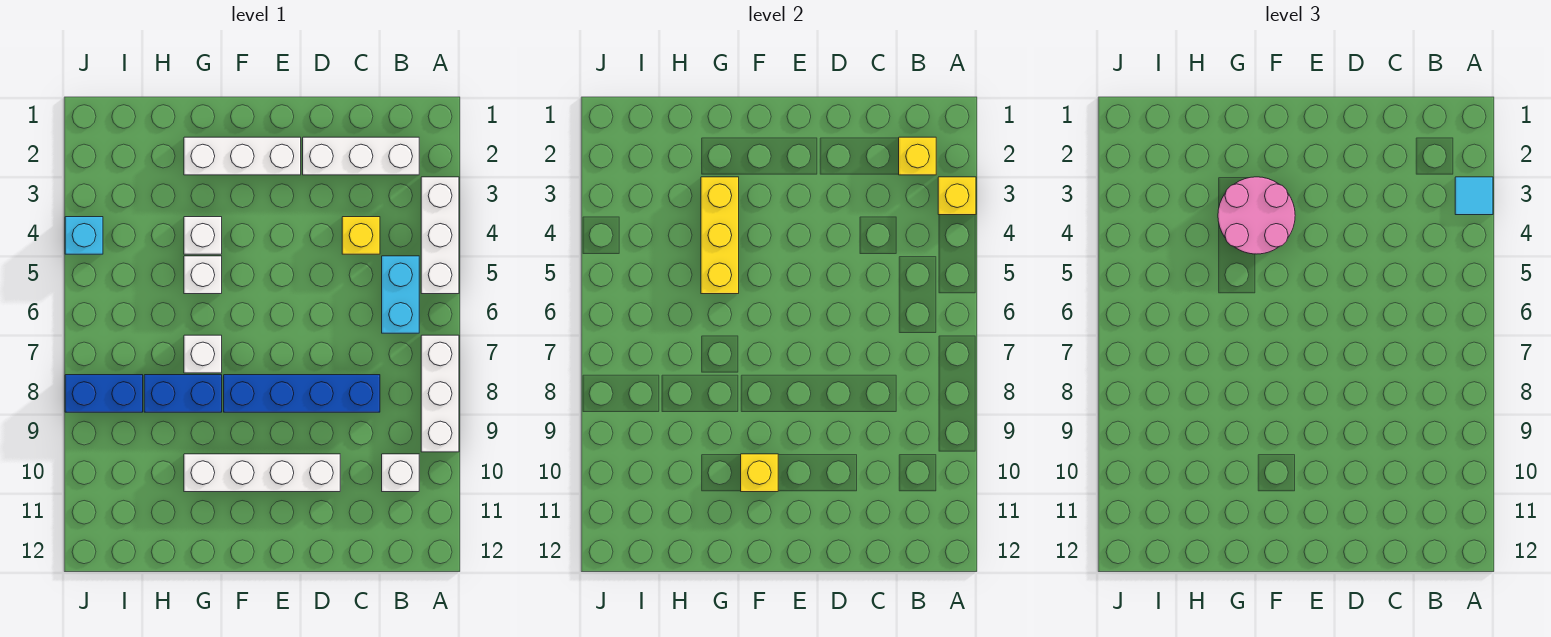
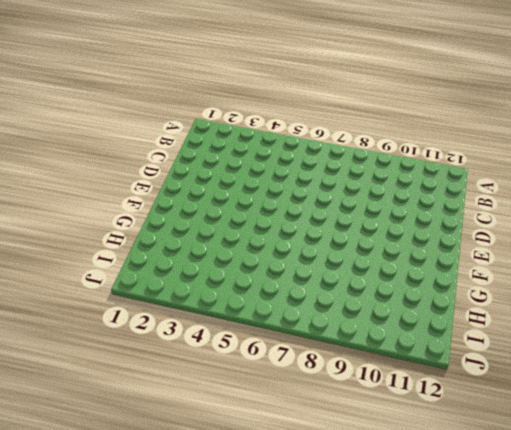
none -> white 1x3 brick [421,177,459,294]
none -> white 1x3 brick [421,335,459,452]
none -> white 1x3 brick [303,137,419,175]

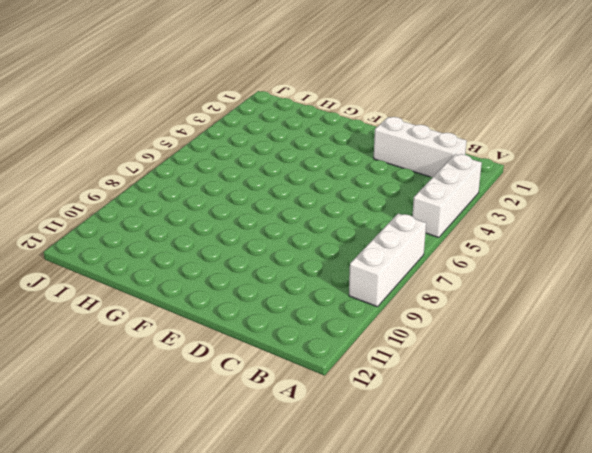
none -> cyan 1x2 brick [382,256,419,333]
none -> white 1x1 brick [382,454,419,492]
none -> yellow 1x1 brick [342,217,380,254]

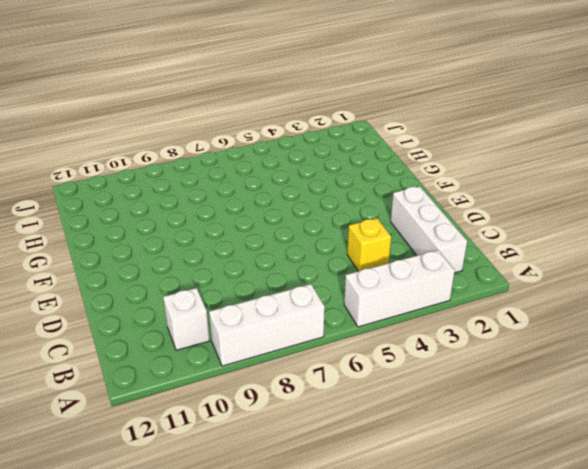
none -> cyan 1x2 brick [382,256,419,333]
none -> blue 1x4 brick [224,375,380,412]
none -> white 1x4 brick [184,454,340,492]

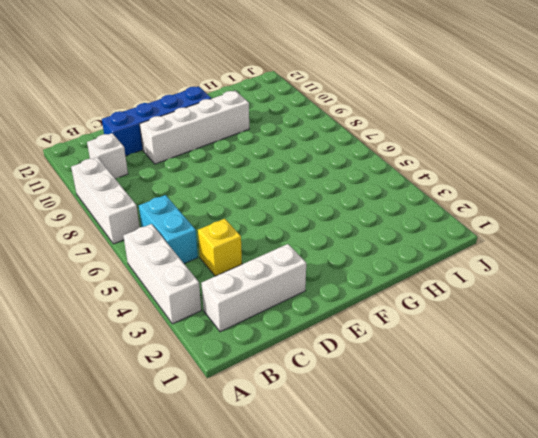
blue 1x4 brick [102,86,211,156] -> blue 1x4 brick moved to [224,375,380,412]
none -> white 1x3 brick [184,137,301,175]
none -> white 1x1 brick [184,217,222,254]
none -> white 1x1 brick [184,256,222,294]

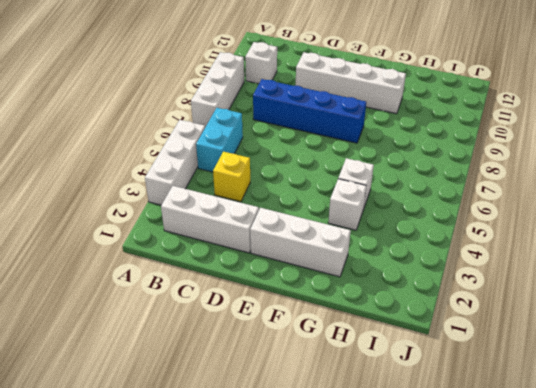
none -> white 1x1 brick [184,335,222,373]
none -> blue 1x2 brick [144,375,222,412]
none -> blue 1x2 brick [65,375,143,412]

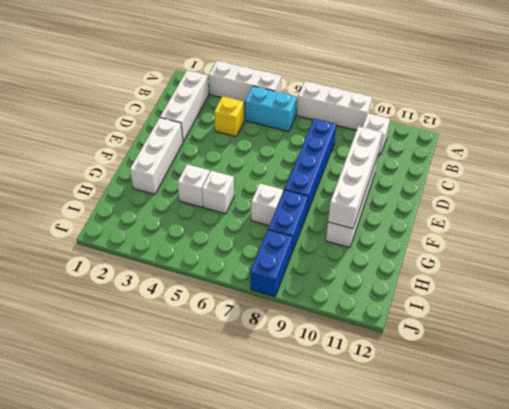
white 1x4 brick [328,126,382,229] -> yellow 1x1 brick [741,454,778,492]
none -> cyan 1x1 brick [65,217,103,254]
none -> yellow 1x1 brick [938,177,976,215]
none -> yellow 1x1 brick [899,137,936,175]

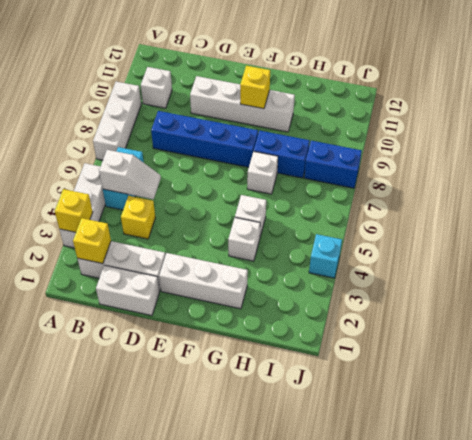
white 1x2 slope [99,150,161,199] -> none
white 1x2 brick [96,265,159,316] -> none
none -> yellow 1x3 brick [701,177,739,294]
none -> cyan 1x1 tile [1455,177,1493,215]
none -> pink 2x2 round brick [1218,177,1295,254]

